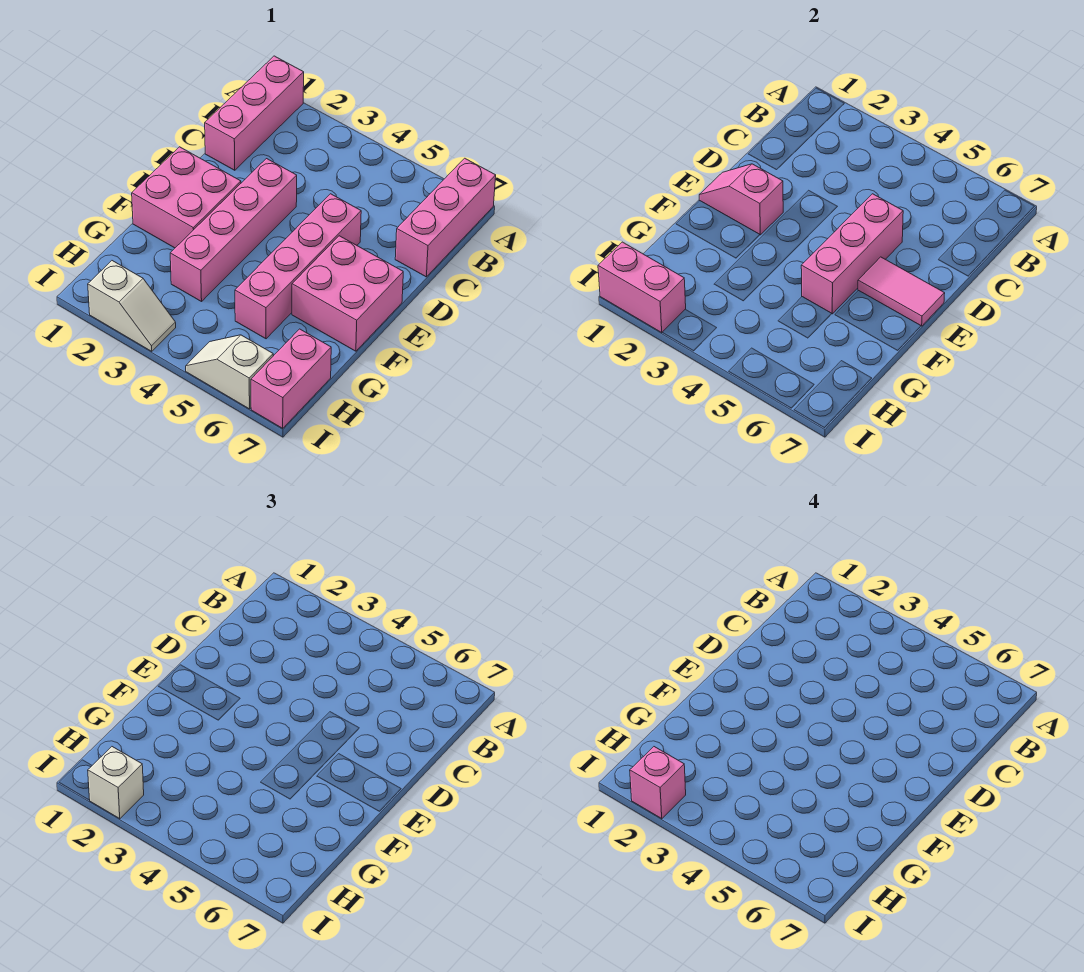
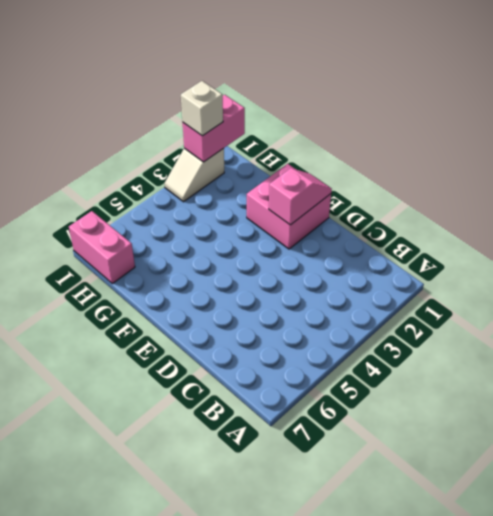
none -> pink 1x3 brick [205,56,304,170]
none -> pink 1x3 brick [395,158,496,277]
none -> pink 1x4 brick [170,159,297,302]

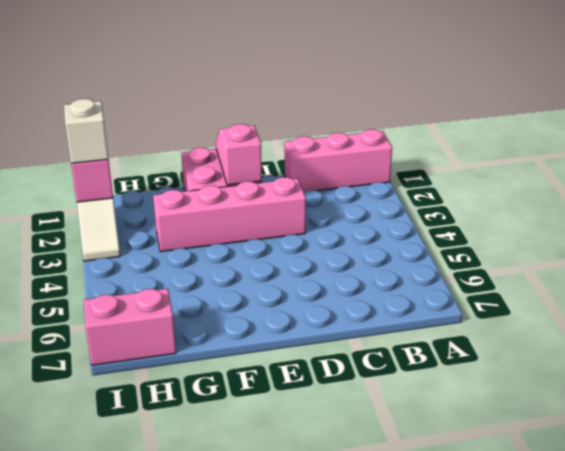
none -> pink 1x3 brick [395,158,496,277]
none -> pink 1x4 brick [235,194,361,339]
none -> pink 2x2 brick [292,236,403,351]

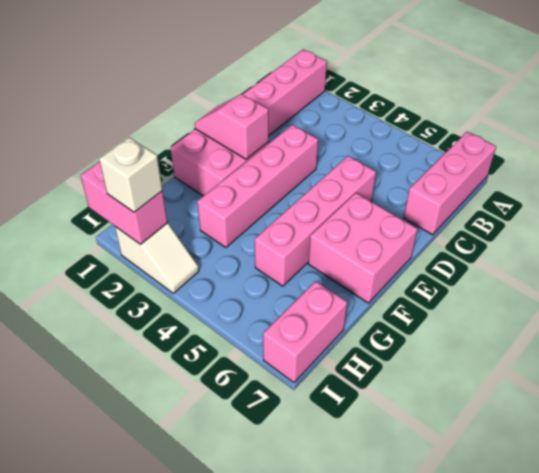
none -> white 1x2 slope [186,335,273,409]
none -> pink 1x3 brick [801,194,903,314]
none -> pink 1x2 tile [858,257,945,326]

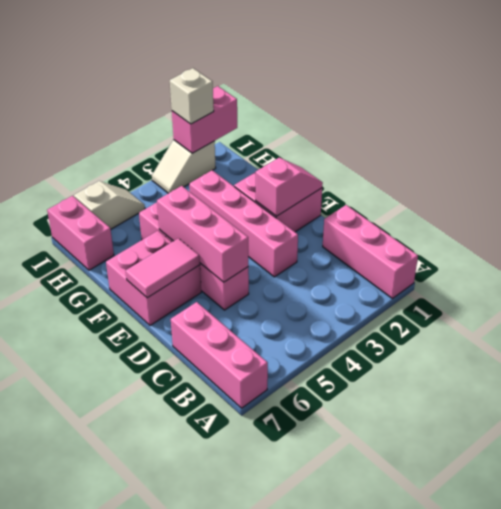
none -> pink 1x1 brick [630,747,686,819]

